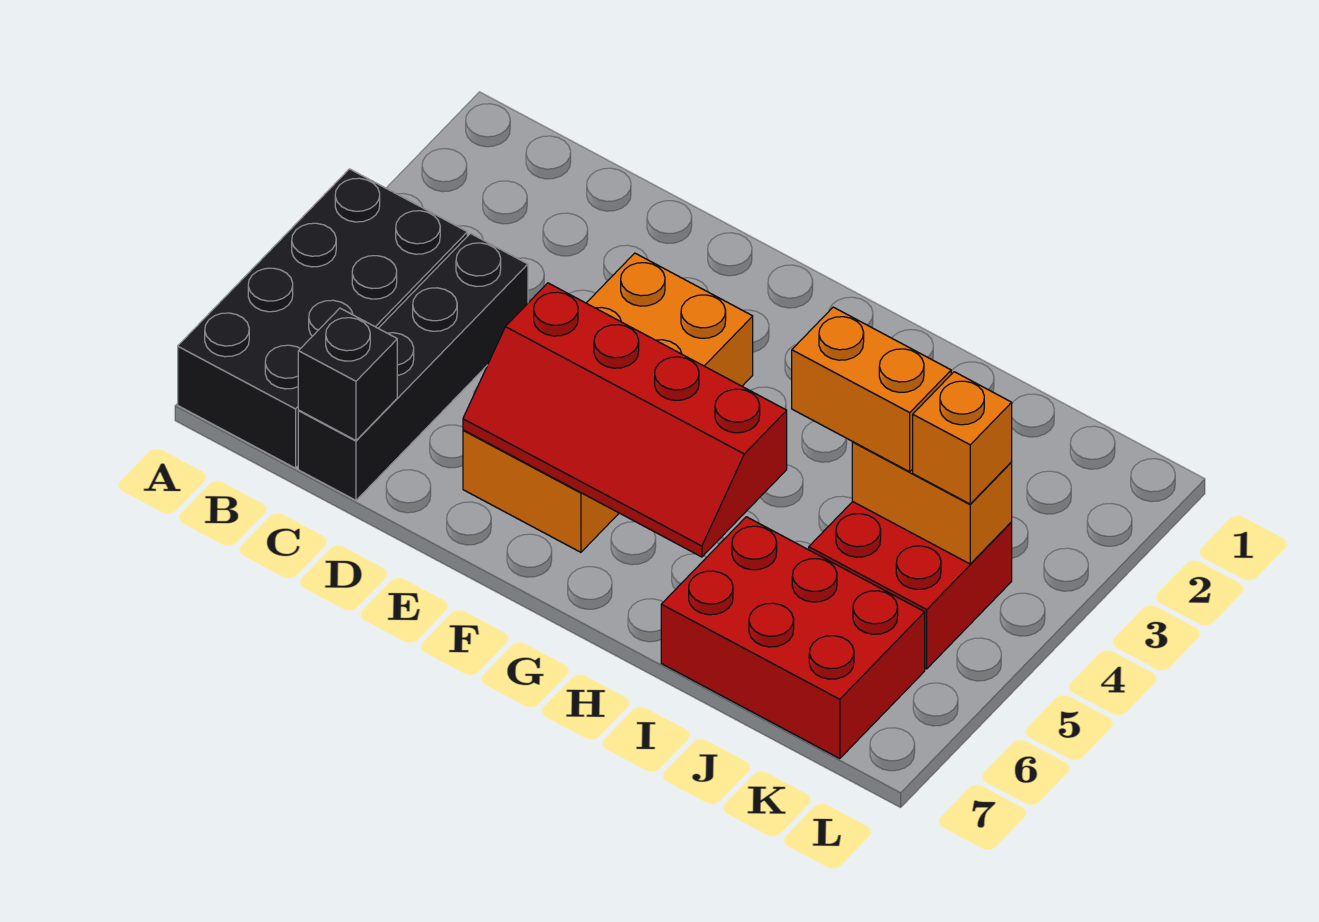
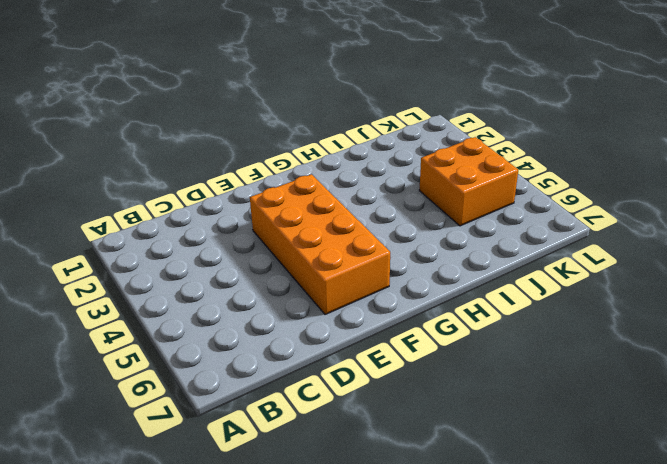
orange 2x2 brick [419,137,518,226] -> red 2x2 brick [809,502,1012,669]
none -> black 2x4 brick [178,169,467,468]
none -> black 1x4 brick [298,233,528,500]

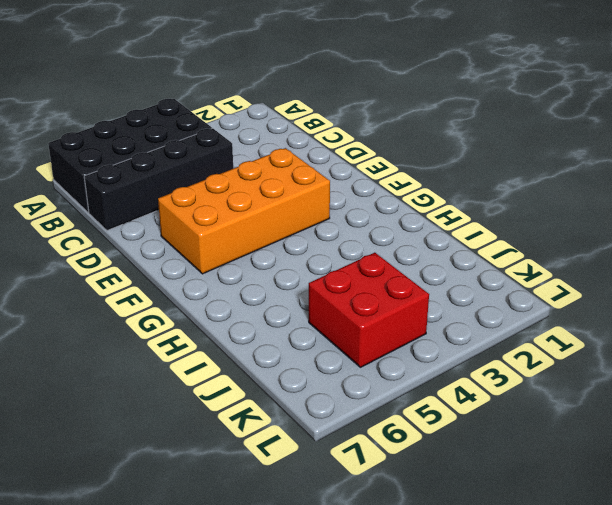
none -> red 2x3 brick [661,517,925,759]
none -> black 1x1 brick [298,308,397,440]

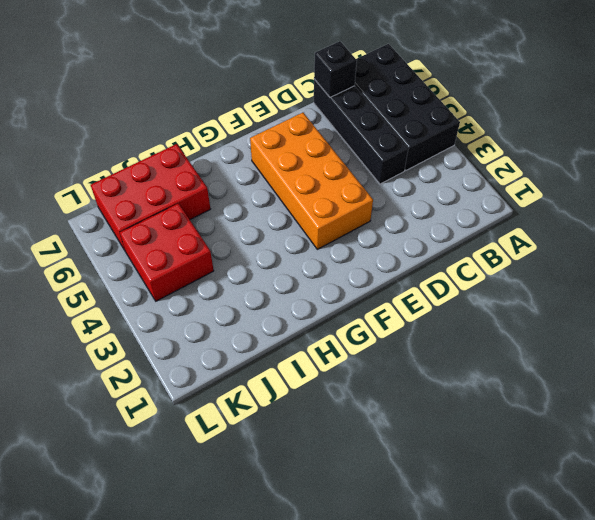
none -> red 2x4 slope [463,283,787,557]
none -> orange 1x2 brick [852,442,1012,564]

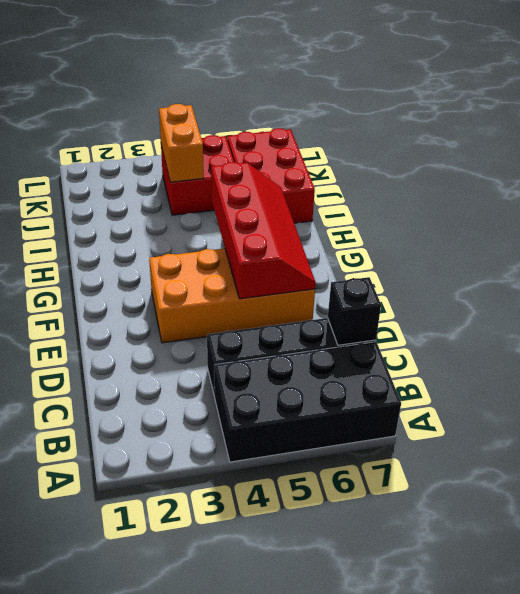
none -> orange 1x2 brick [792,307,951,472]
none -> orange 1x1 brick [913,372,1012,504]

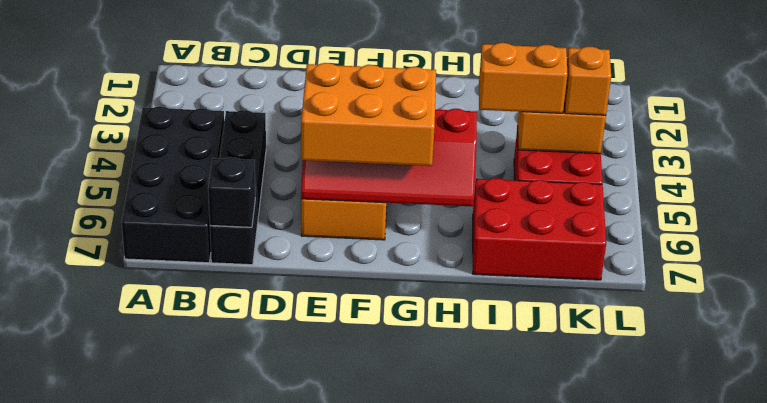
orange 2x3 brick [301,63,436,166] -> none

